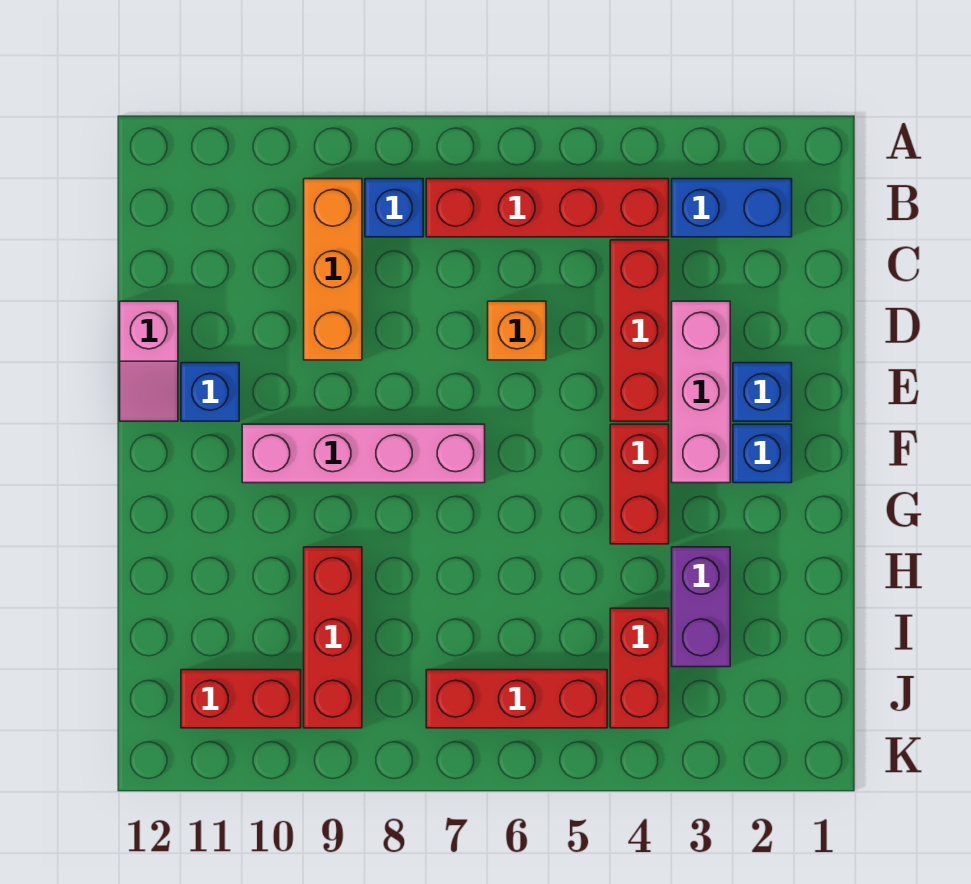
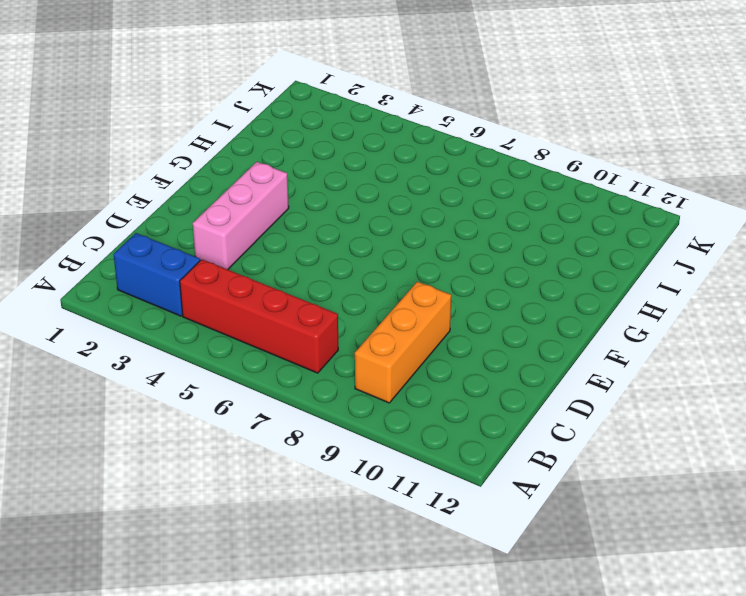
none -> blue 1x1 brick [365,179,423,237]
none -> red 1x3 brick [610,240,669,421]
none -> orange 1x1 brick [488,301,546,360]

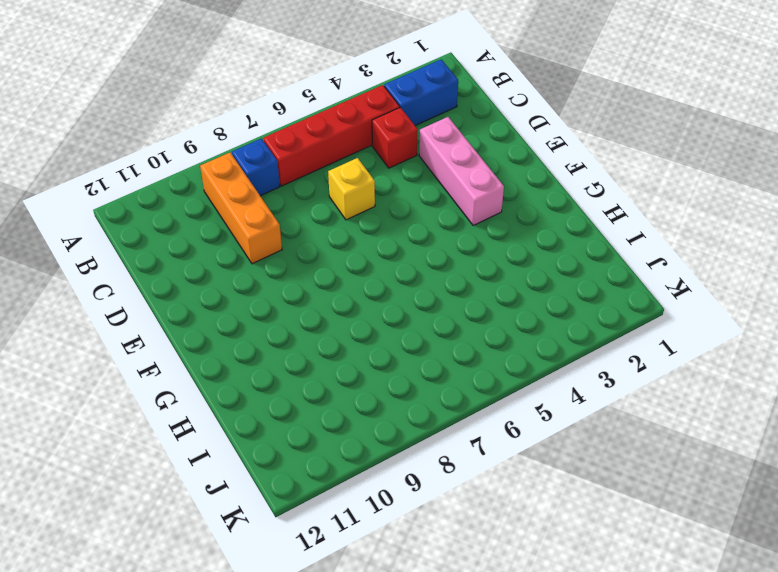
red 1x1 brick [372,107,418,168] -> red 1x3 brick [610,240,669,421]
yellow 1x1 brick [328,158,375,220] -> orange 1x1 brick [488,301,546,360]
none -> pink 1x2 slope [120,301,178,421]
none -> blue 1x1 brick [733,363,792,421]
none -> blue 1x1 brick [181,363,239,421]

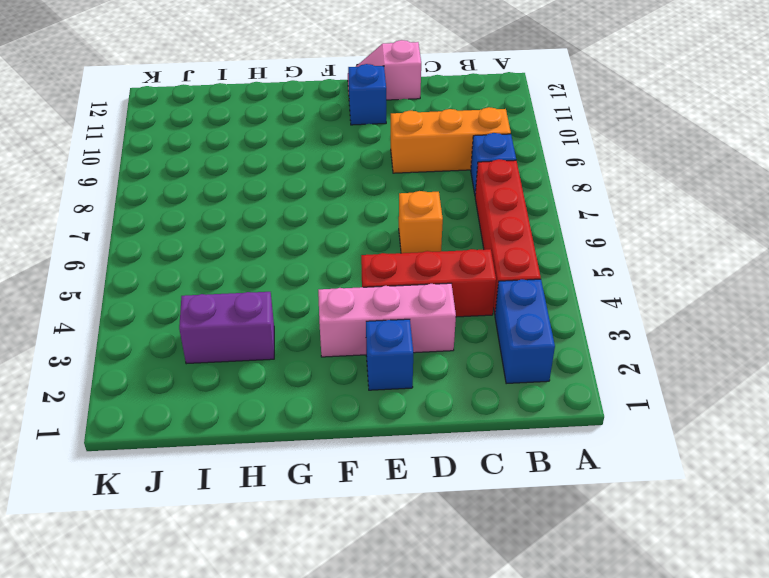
none -> blue 1x1 brick [733,424,792,483]
none -> red 1x2 brick [610,424,669,544]
none -> pink 1x4 brick [242,424,485,483]

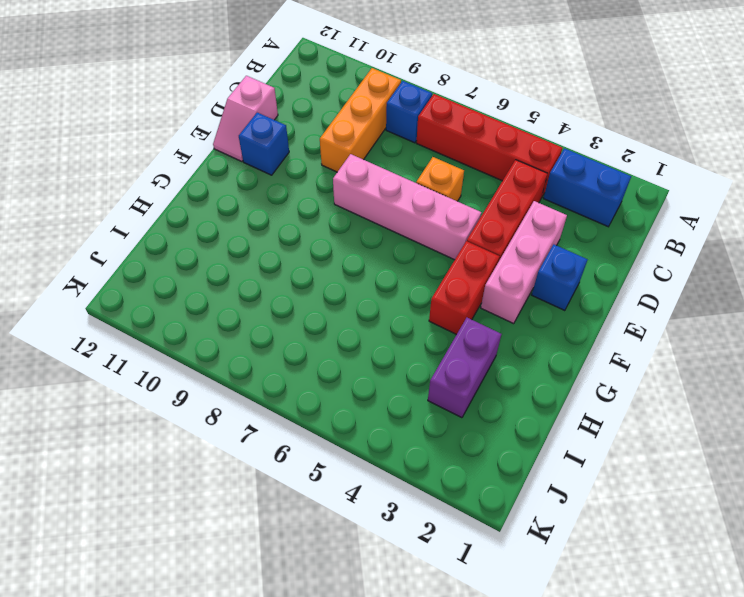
pink 1x4 brick [333,154,481,260] -> pink 1x4 brick moved to [242,424,485,483]
none -> blue 1x1 brick [733,424,792,483]
none -> red 1x3 brick [304,547,362,728]
none -> red 1x2 brick [610,608,669,728]

